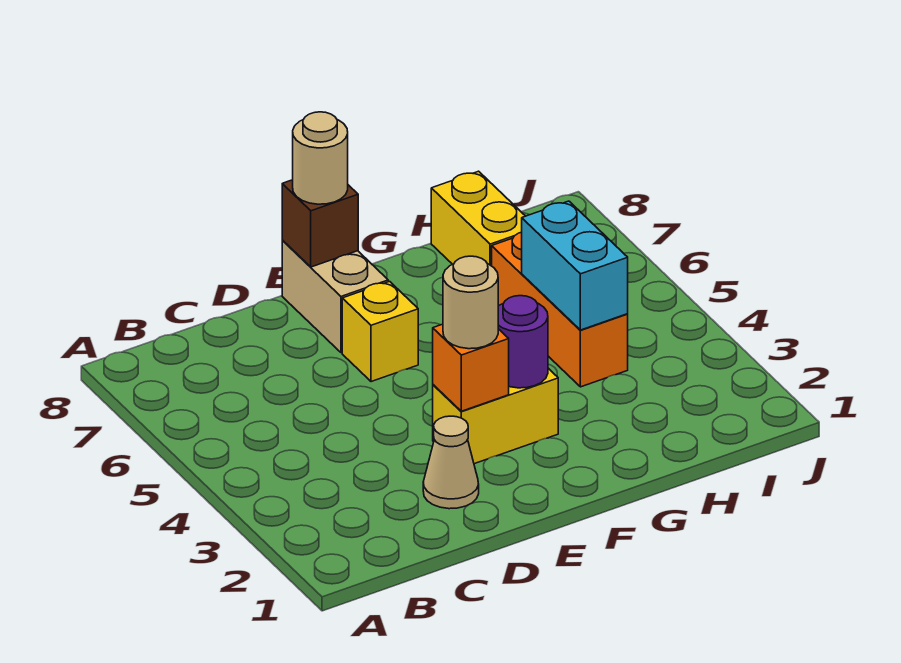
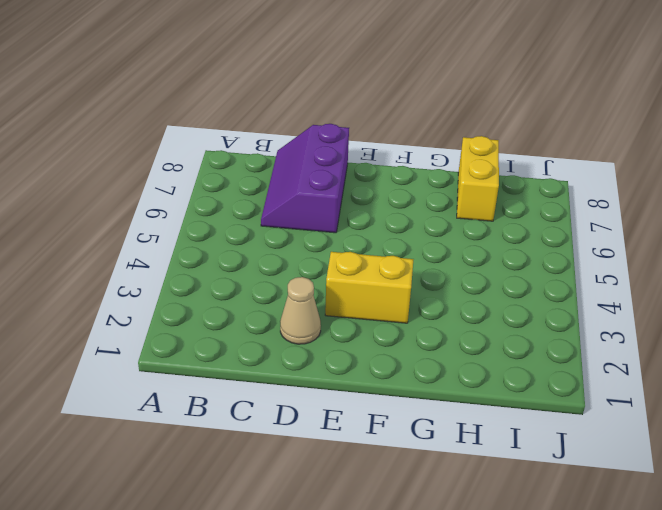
purple 2x3 slope [261,124,349,233] -> none
none -> yellow 1x1 brick [342,281,418,382]
none -> tan 1x2 brick [282,240,388,353]
none -> orange 1x3 brick [492,232,628,387]

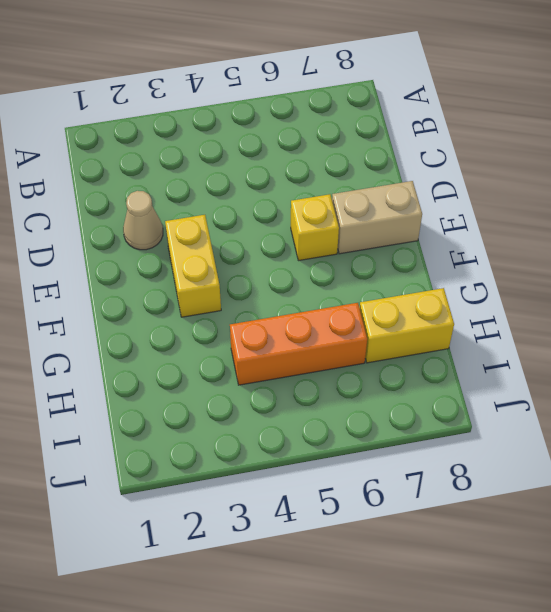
none -> orange 1x1 brick [433,324,509,411]
none -> brown 1x1 brick [282,180,358,267]
none -> purple 1x1 round brick [498,296,548,388]

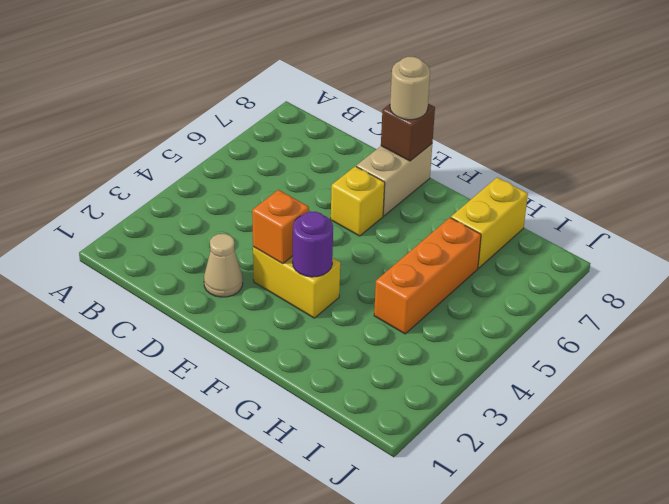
none -> cyan 1x2 brick [522,201,628,330]
none -> tan 1x1 round brick [443,256,498,349]

